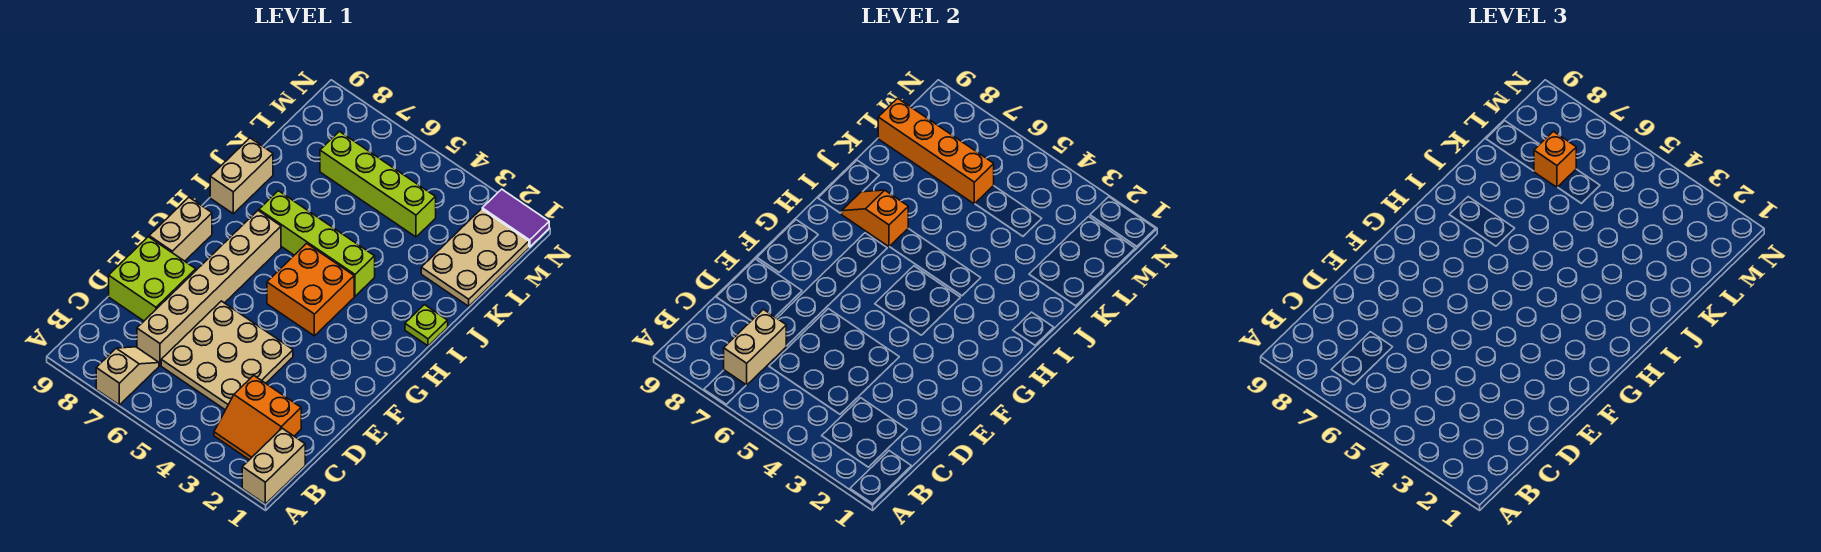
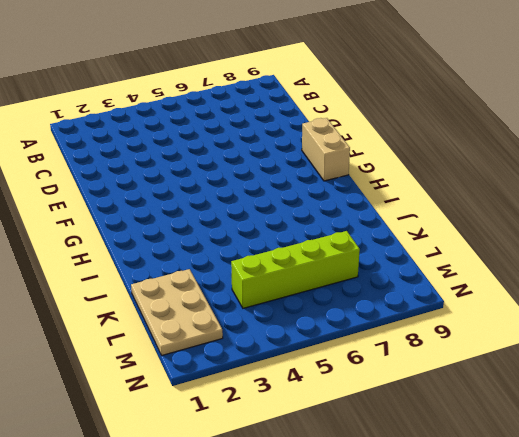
none -> tan 1x2 brick [242,428,305,504]
none -> tan 1x2 slope [96,347,159,405]
none -> orange 2x2 slope [214,375,301,460]

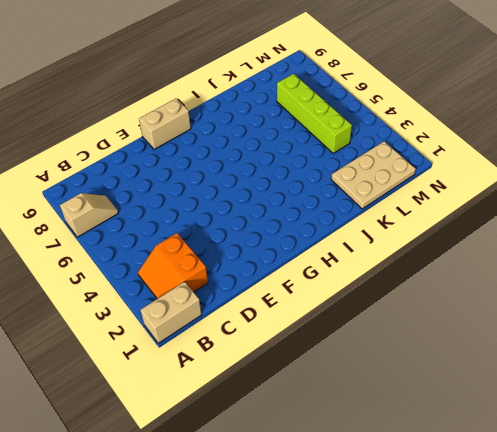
none -> tan 3x3 plate [161,301,293,410]
none -> tan 1x6 brick [137,211,281,365]
none -> lime 2x2 brick [109,237,196,321]

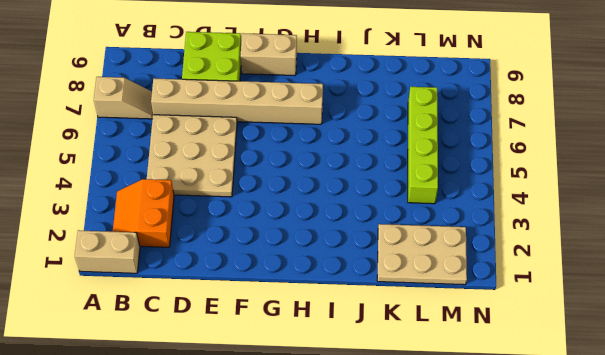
none -> orange 2x2 brick [267,243,354,336]
none -> lime 1x1 plate [405,305,448,346]
none -> lime 1x4 brick [259,191,375,296]

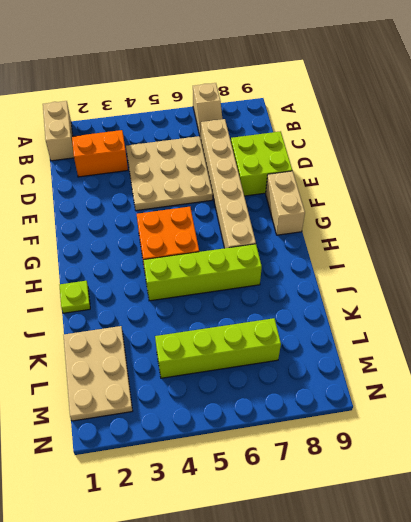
none -> tan 1x2 brick [210,138,273,214]
none -> purple 1x2 tile [482,189,549,247]
none -> tan 1x2 brick [724,309,786,385]

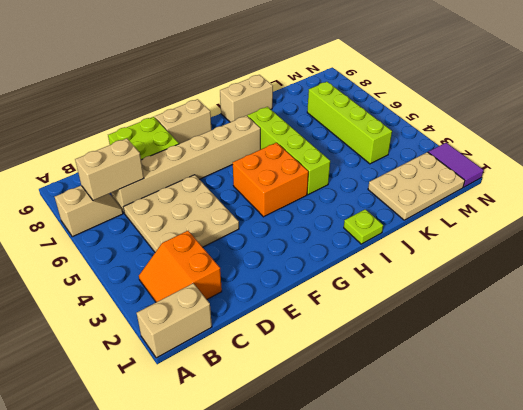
none -> orange 1x2 slope [842,190,908,247]
none -> orange 1x4 brick [878,98,994,204]
none -> orange 1x1 brick [1534,131,1576,187]

